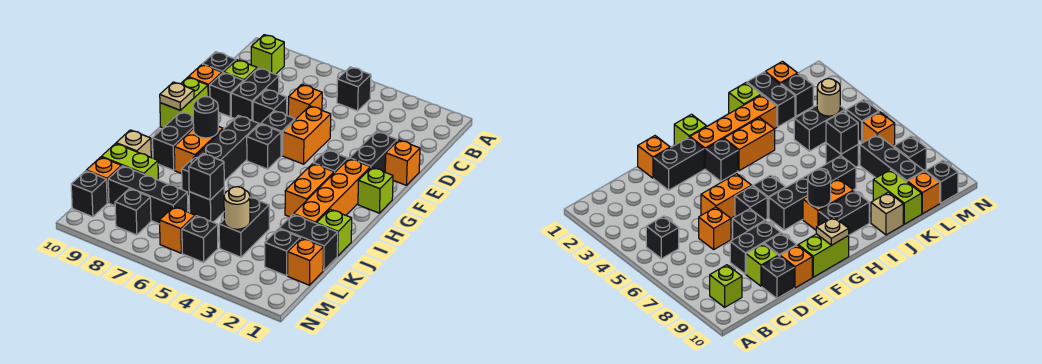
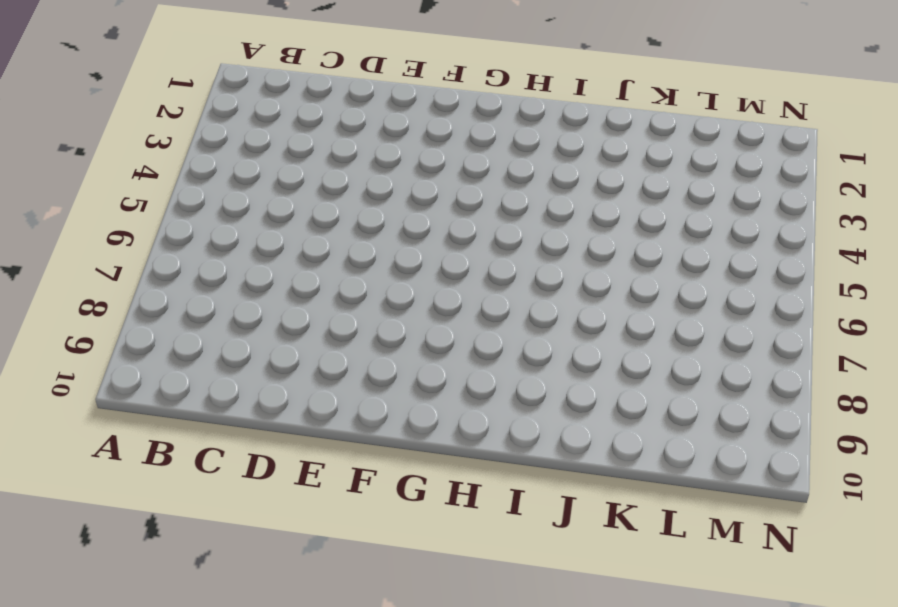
none -> black 1x1 brick [337,67,371,111]
none -> lime 1x1 brick [251,35,284,74]
none -> orange 1x1 brick [288,84,322,120]
none -> black 1x2 brick [231,68,279,121]

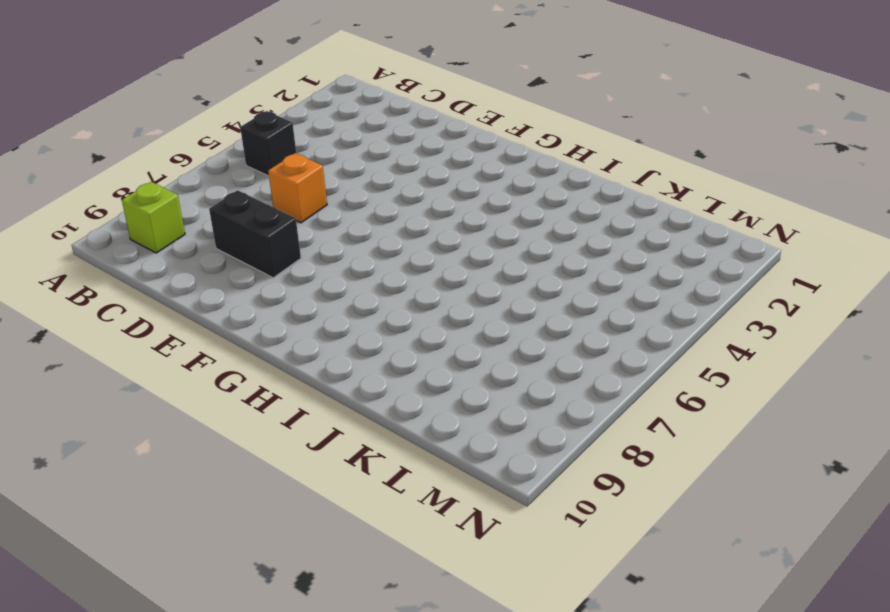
none -> lime 1x1 brick [224,60,257,81]
none -> black 1x1 brick [202,52,236,73]
none -> orange 1x1 brick [385,140,420,185]
none -> black 1x2 brick [350,131,397,172]

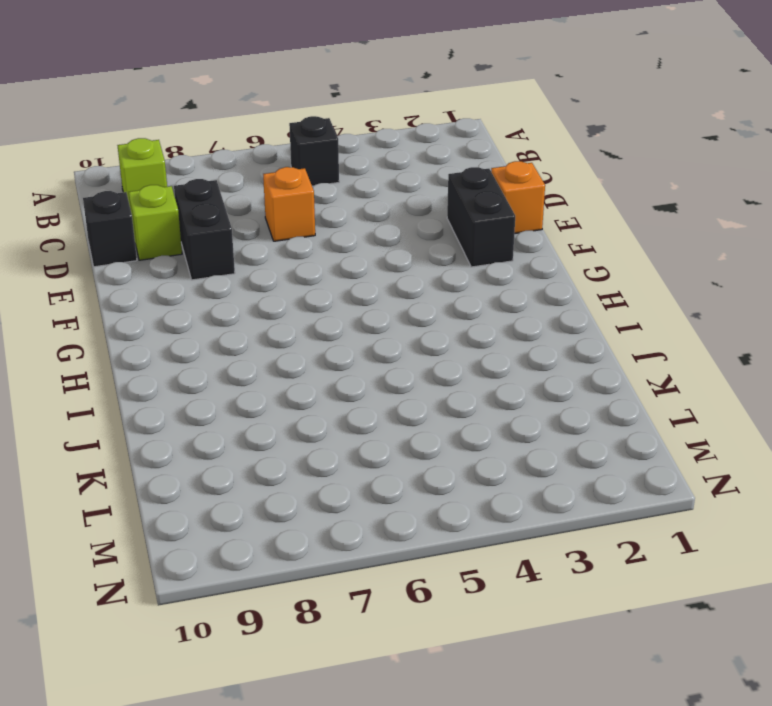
none -> orange 1x2 brick [283,106,331,164]
none -> black 1x1 brick [253,89,287,125]
none -> black 1x1 brick [210,73,244,117]
none -> orange 1x1 brick [189,65,222,97]

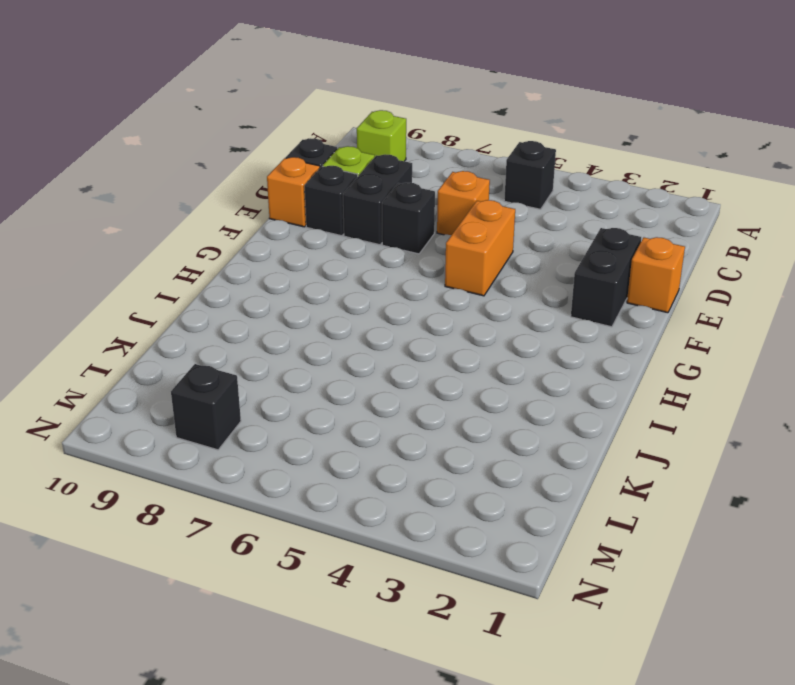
none -> black 1x1 brick [261,111,295,156]
none -> lime 1x2 brick [160,77,208,128]
none -> lime 1x1 brick [358,167,393,213]
none -> orange 1x4 brick [294,158,370,223]

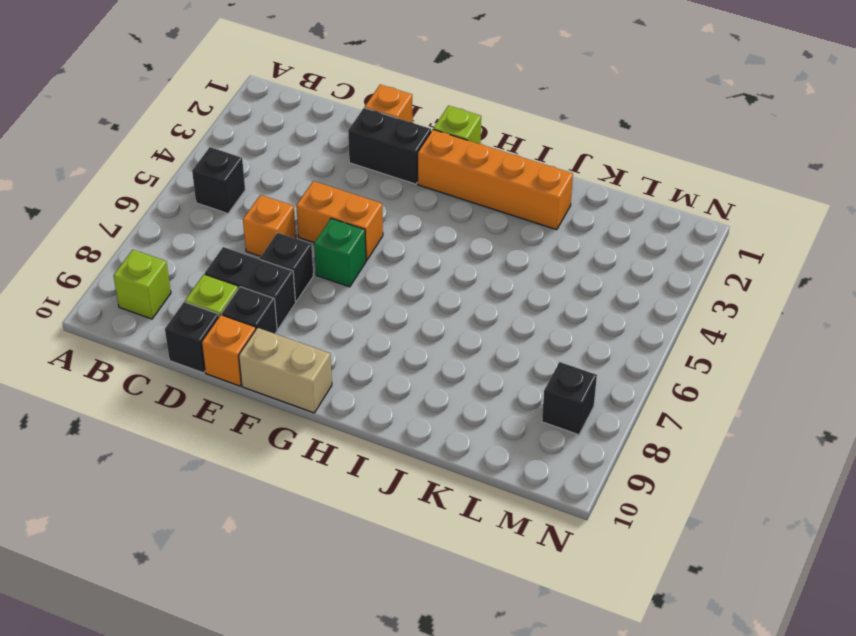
green 1x1 brick [314,218,366,287] -> black 1x1 brick [261,111,295,156]
tan 1x2 brick [239,328,332,413] -> lime 1x2 brick [160,77,208,128]
none -> black 1x1 brick [313,150,348,173]
none -> black 1x1 brick [247,124,281,169]
none -> black 1x4 brick [182,116,259,196]
none -> orange 1x2 brick [285,164,334,217]

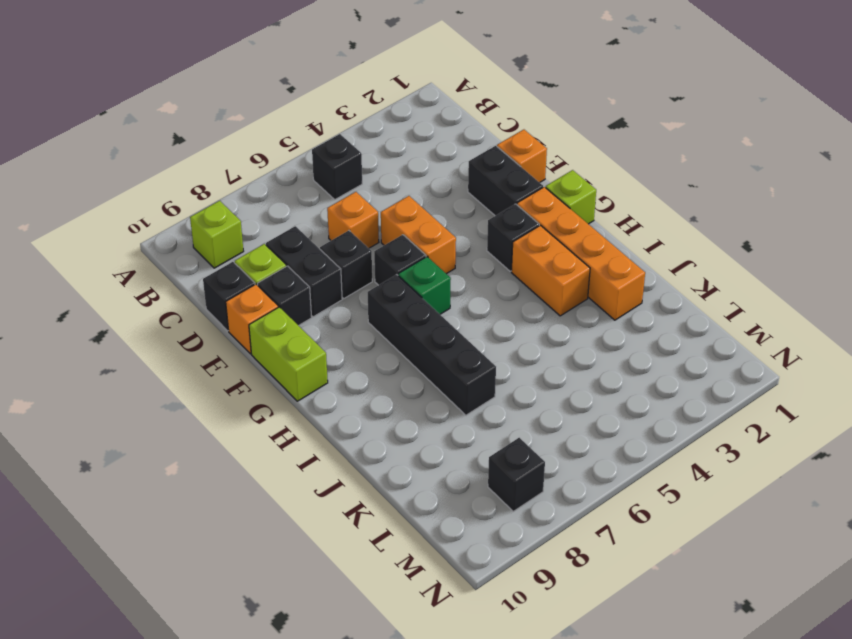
green 1x1 brick [398,257,451,314] -> black 1x1 brick [247,124,281,169]
none -> orange 1x2 brick [174,126,223,174]
none -> black 1x2 brick [153,112,194,170]
none -> lime 1x1 brick [316,209,352,256]
none -> tan 1x1 brick [116,130,151,157]

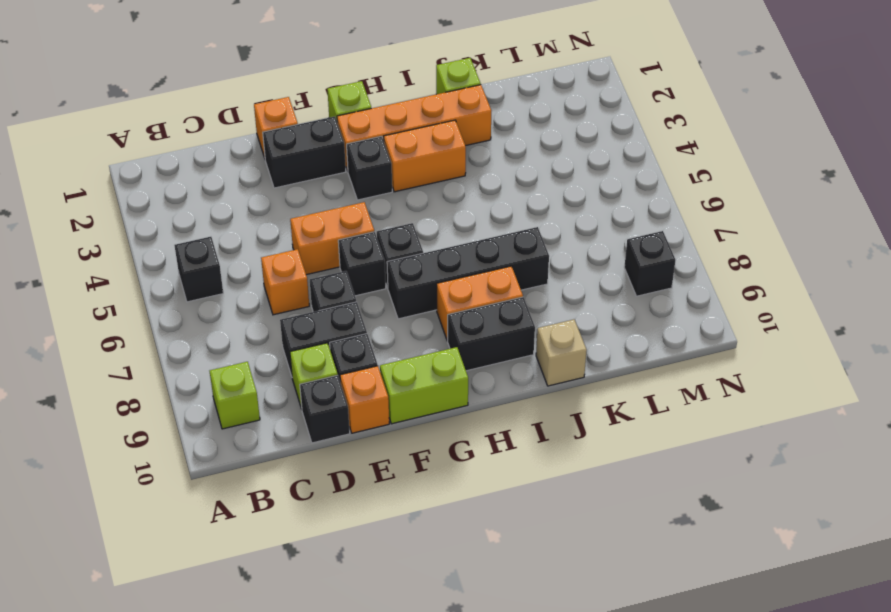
none -> black 1x2 brick [279,214,338,270]
none -> black 1x2 brick [219,197,269,257]
none -> black 1x1 brick [189,187,224,222]
none -> lime 1x2 brick [102,143,158,180]

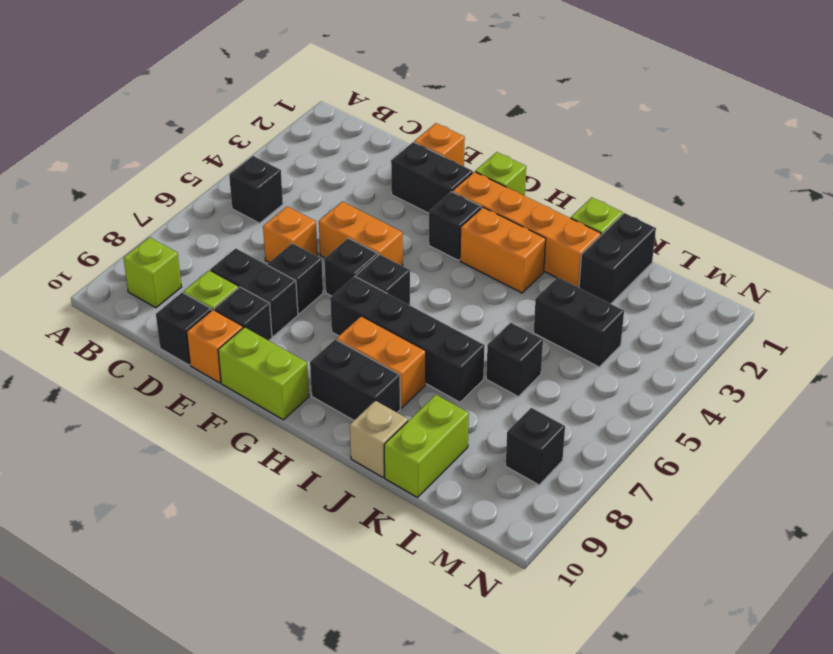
none -> orange 1x1 brick [288,238,323,285]
none -> black 1x1 brick [265,229,300,276]
none -> black 1x3 brick [108,166,188,224]
none -> orange 1x1 brick [86,157,121,203]

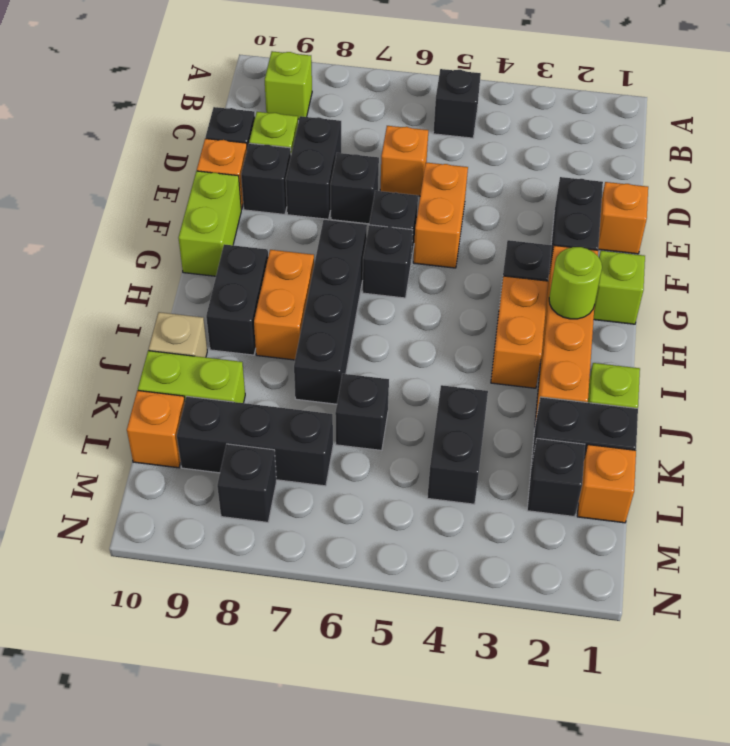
lime 1x1 round brick [549,247,602,319] -> none
none -> black 1x1 brick [182,216,218,262]
none -> orange 1x1 brick [160,207,195,253]
none -> black 1x1 brick [71,171,107,217]
none -> tan 1x1 plate [160,82,194,110]

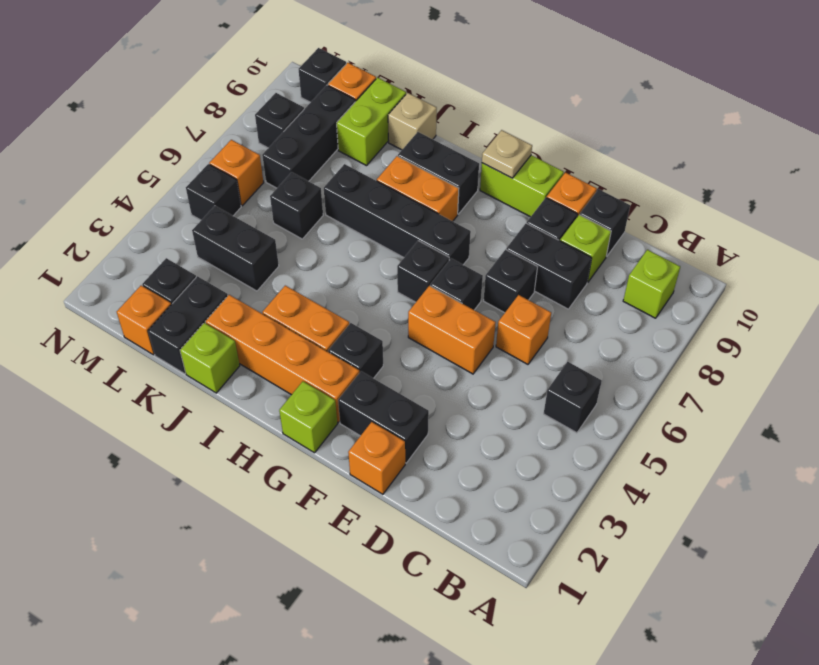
none -> black 1x1 round brick [193,97,218,138]
none -> black 1x1 brick [189,154,224,200]
none -> tan 1x1 round brick [224,187,250,229]

